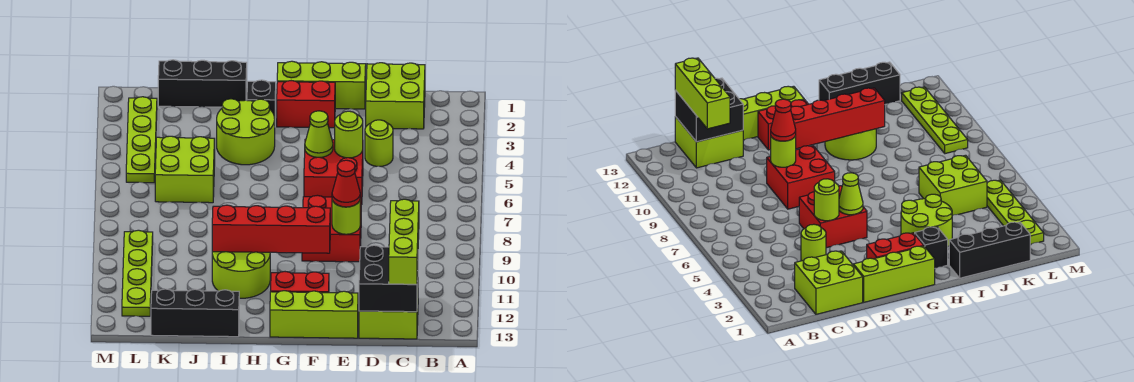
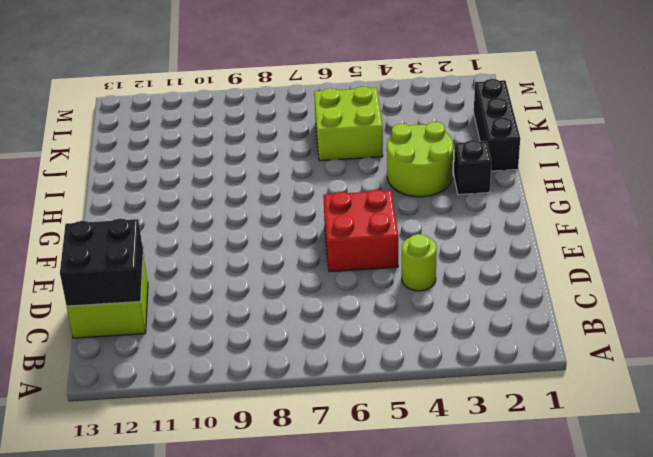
none -> lime 2x2 brick [366,63,425,129]
none -> lime 1x3 brick [277,61,366,109]
none -> red 2x2 brick [302,195,361,262]

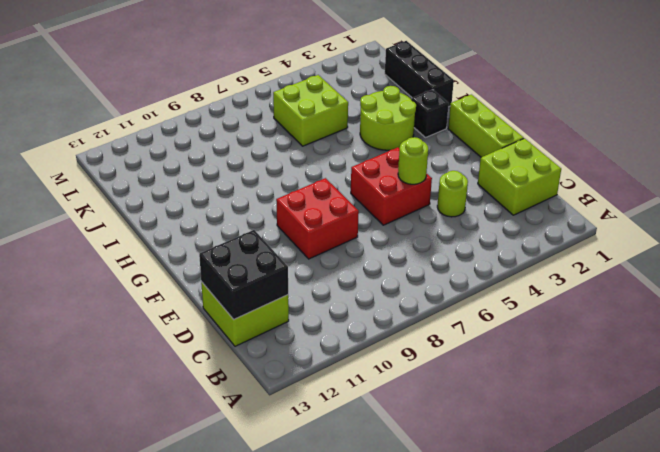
none -> lime 1x3 brick [270,291,358,338]
none -> red 1x2 brick [277,81,335,128]
none -> red 1x2 brick [271,272,329,293]

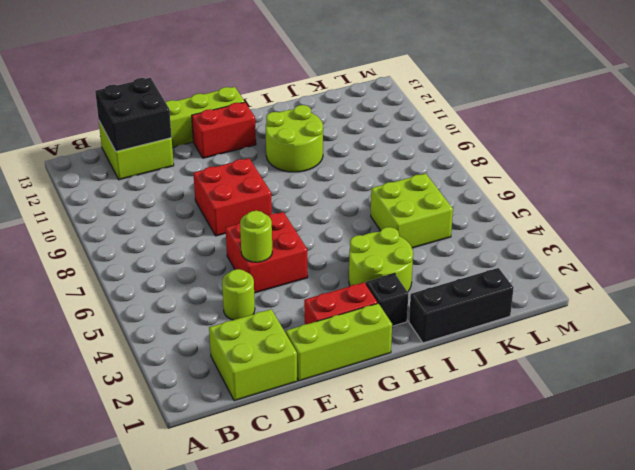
none -> black 1x3 brick [151,289,239,337]
none -> lime 1x4 plate [126,97,157,183]
none -> lime 1x4 plate [122,230,153,316]

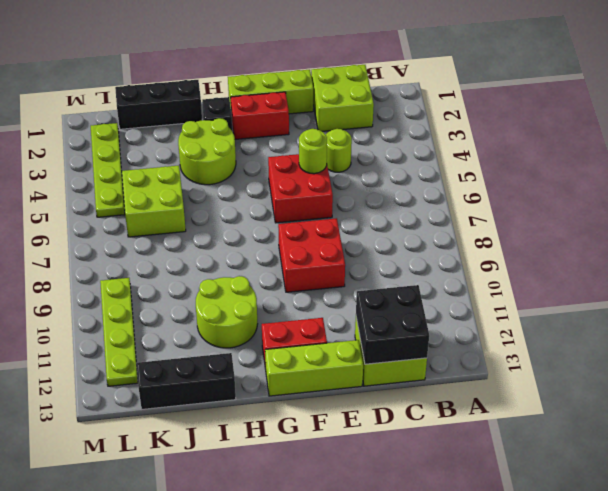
none -> lime 1x1 round brick [332,200,360,234]
none -> lime 1x1 cone [305,111,333,157]
none -> red 1x4 brick [212,205,330,253]

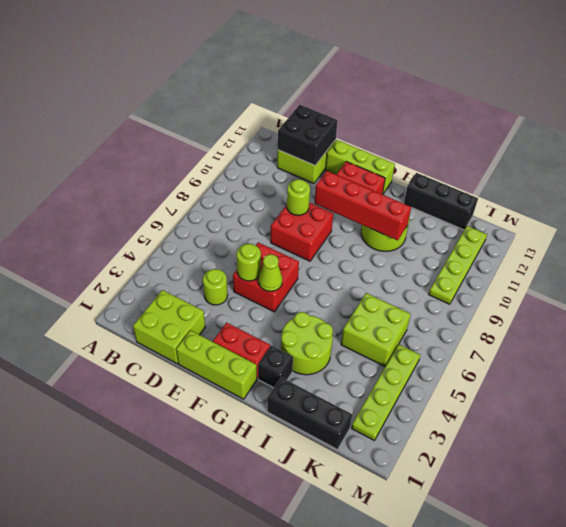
none -> lime 1x3 brick [389,199,419,284]
none -> red 1x1 cone [332,160,360,207]

